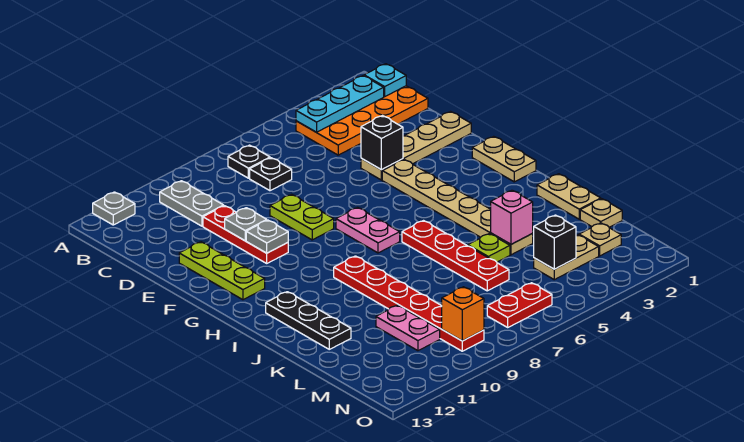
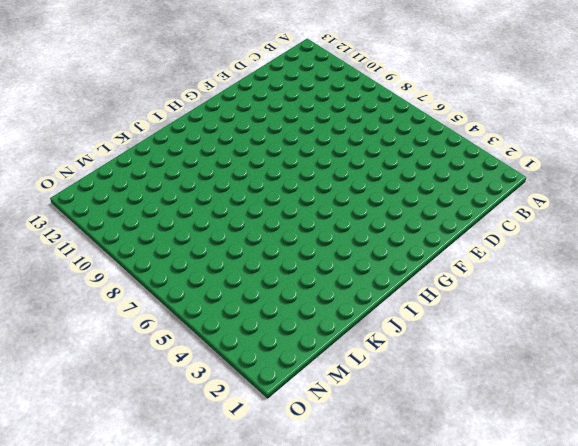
none -> grey 1x1 plate [93,192,135,225]
none -> orange 2x4 plate [296,86,428,155]
none -> black 1x1 plate [228,145,270,178]
none -> grey 1x2 plate [160,181,224,226]

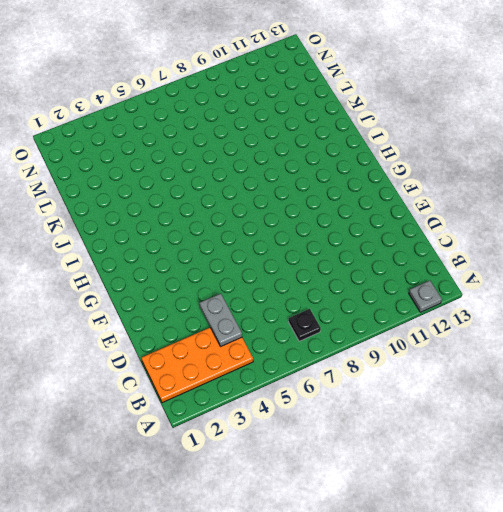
grey 1x2 plate [200,294,242,347] -> grey 1x2 plate moved to [160,181,224,226]
none -> black 1x1 plate [250,158,292,191]
none -> red 1x3 plate [203,206,288,263]
none -> tan 1x4 plate [361,112,471,180]
none -> lime 1x2 plate [270,194,334,240]

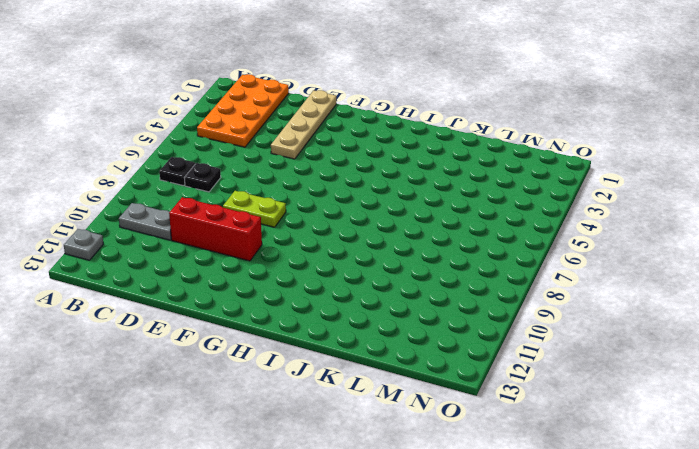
red 1x3 brick [169,197,262,261] -> red 1x3 plate [203,206,288,263]
none -> lime 1x3 plate [179,242,265,300]
none -> tan 1x6 plate [382,160,533,255]
none -> tan 1x2 plate [472,136,536,182]
none -> pink 1x2 plate [336,208,400,253]

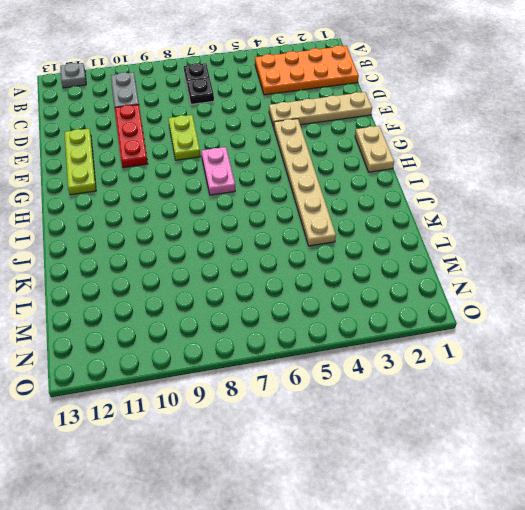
none -> red 1x4 plate [402,221,509,291]
none -> red 1x6 plate [334,256,484,351]
none -> black 1x3 plate [266,292,351,349]
none -> tan 1x2 plate [537,174,601,219]

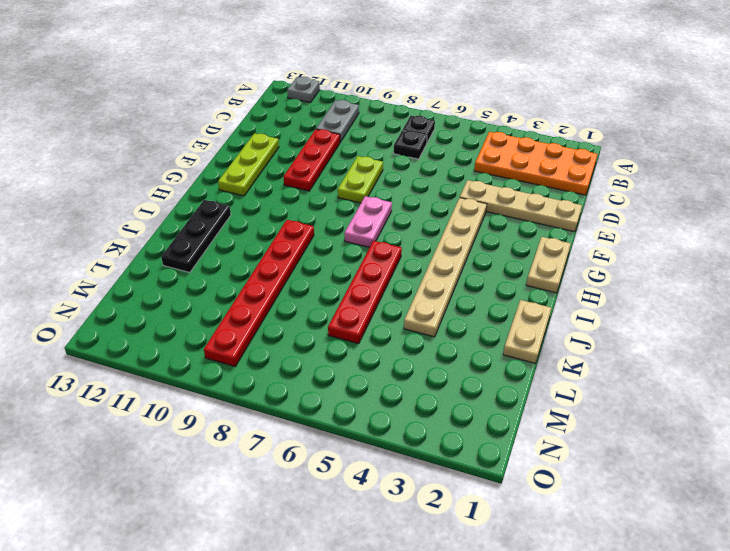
none -> lime 1x1 plate [468,234,510,262]
none -> tan 1x1 plate [580,199,622,227]
none -> pink 1x2 plate [376,305,440,351]
none -> tan 1x1 plate [579,223,621,256]

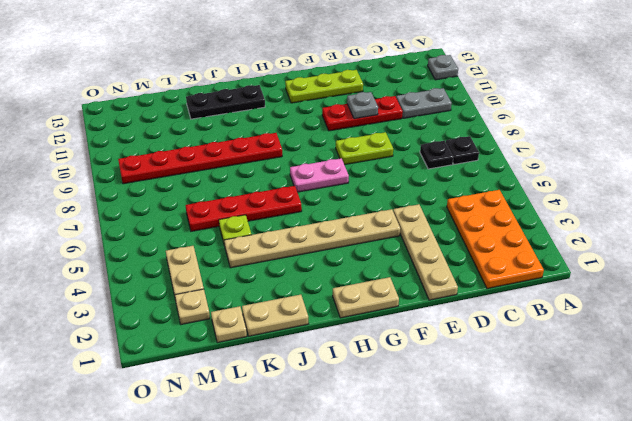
none -> pink 1x2 plate [376,305,440,351]
none -> red 1x2 plate [487,283,552,327]
none -> cyan 1x1 plate [364,64,406,97]
none -> cyan 1x3 plate [296,76,384,132]

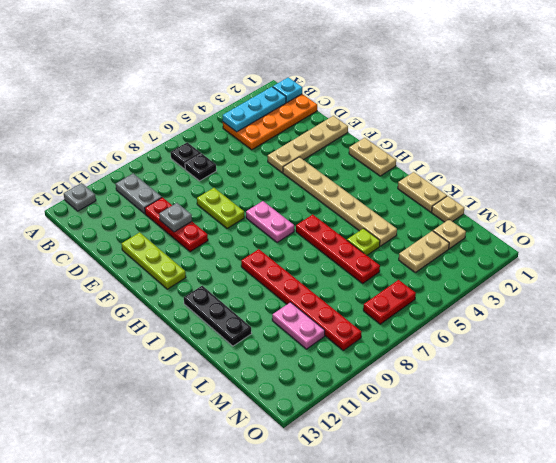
none -> black 1x1 brick [361,116,403,170]
none -> grey 1x1 plate [246,220,288,253]
none -> pink 1x1 brick [491,190,533,244]
none -> black 1x1 brick [534,215,576,269]

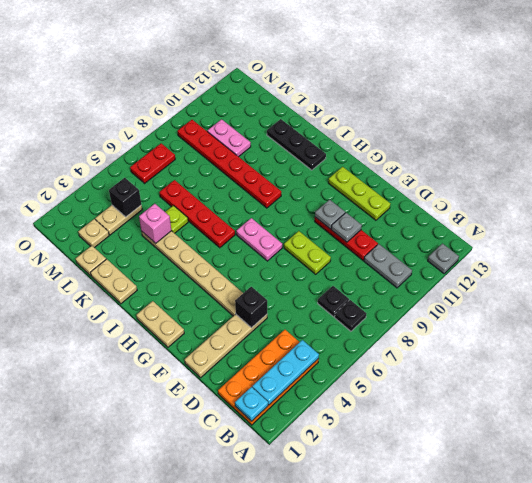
none -> orange 1x1 brick [442,287,484,341]

